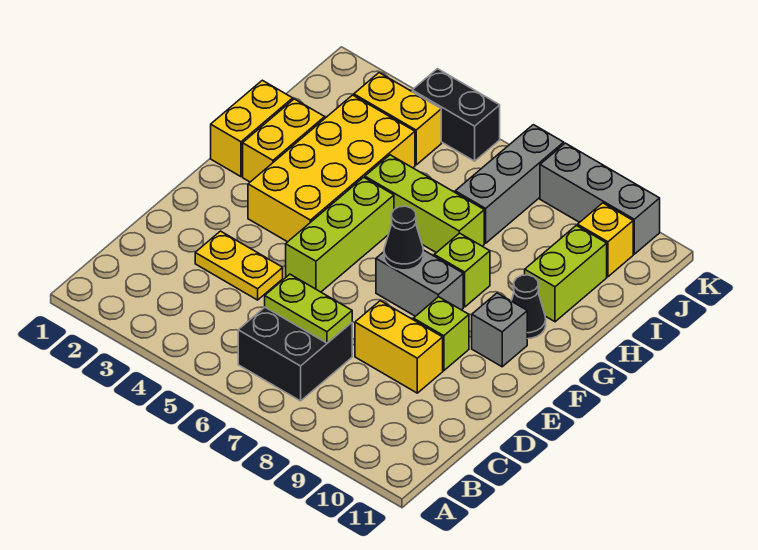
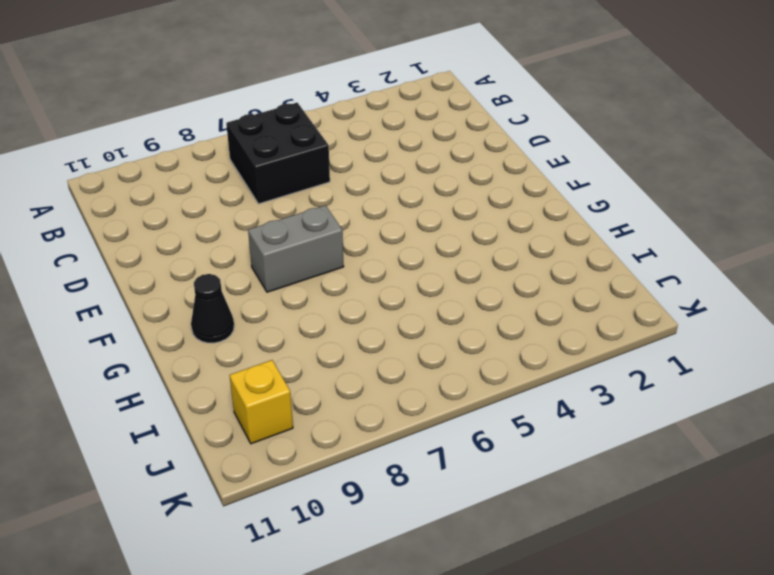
none -> yellow 1x2 plate [195,231,283,300]
none -> yellow 1x2 brick [355,301,443,393]
none -> lime 1x3 brick [286,177,394,292]

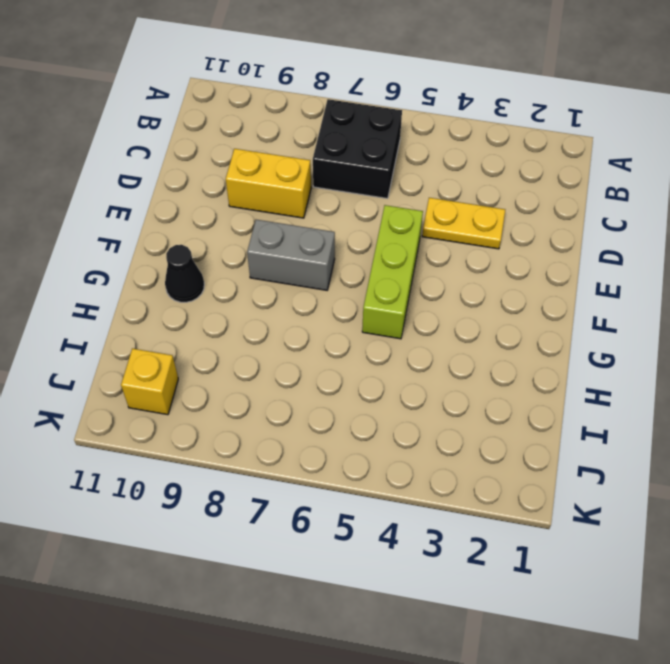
none -> lime 1x1 brick [413,297,469,371]
none -> yellow 2x4 brick [248,95,415,242]
none -> grey 1x1 brick [472,293,527,367]

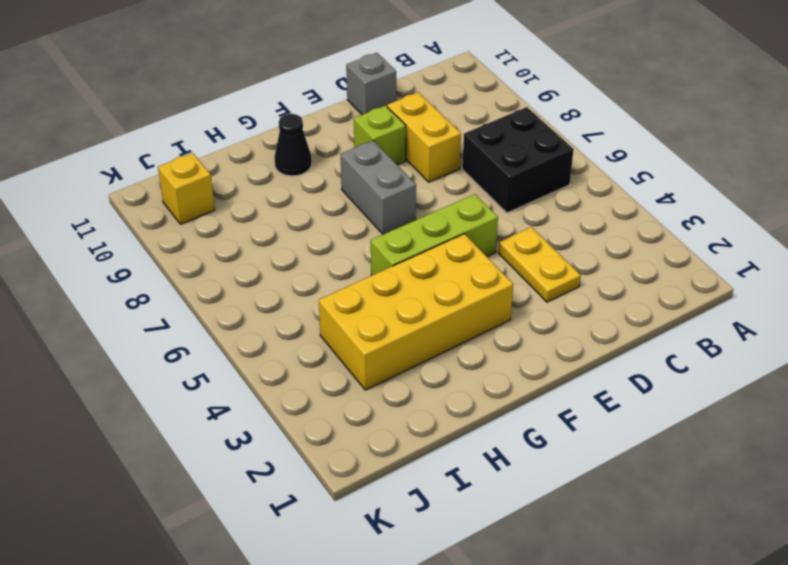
grey 1x1 brick [346,53,396,115] -> grey 1x1 brick moved to [472,293,527,367]
none -> yellow 1x2 brick [211,80,293,177]
none -> yellow 1x2 brick [243,99,325,182]
none -> lime 1x1 brick [434,233,490,307]

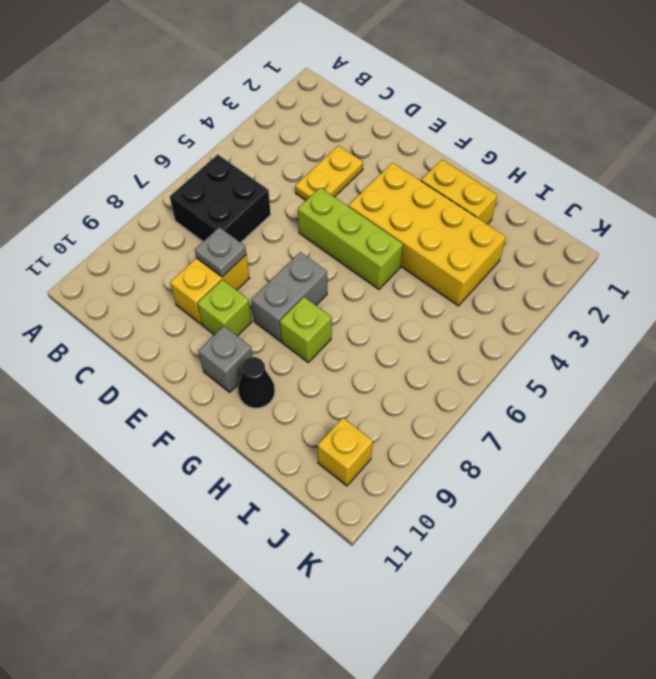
grey 1x1 plate [195,227,246,277] -> none
none -> yellow 1x2 brick [211,80,293,177]
none -> lime 1x3 brick [365,155,484,253]
none -> lime 1x2 brick [525,225,607,322]

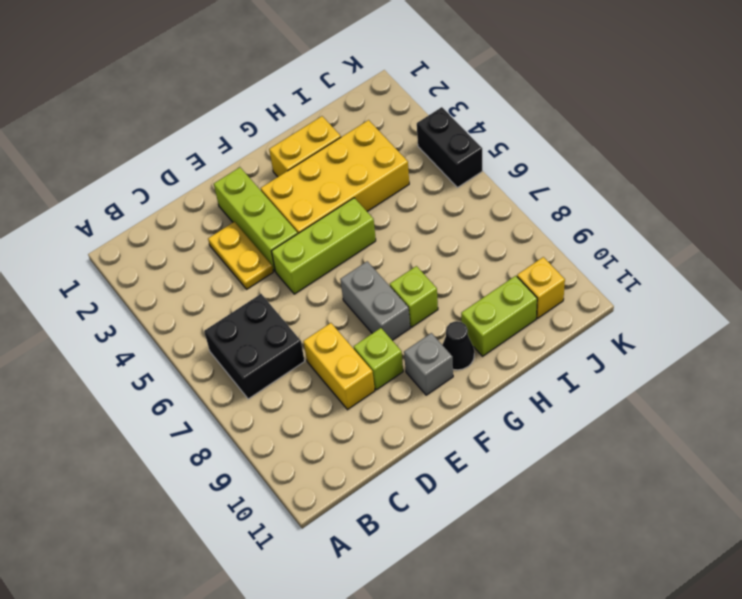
lime 1x3 brick [214,167,298,271] -> lime 1x3 brick moved to [365,155,484,253]
none -> yellow 1x2 brick [211,80,293,177]
none -> grey 1x3 brick [455,125,564,243]
none -> yellow 1x2 brick [354,73,441,165]

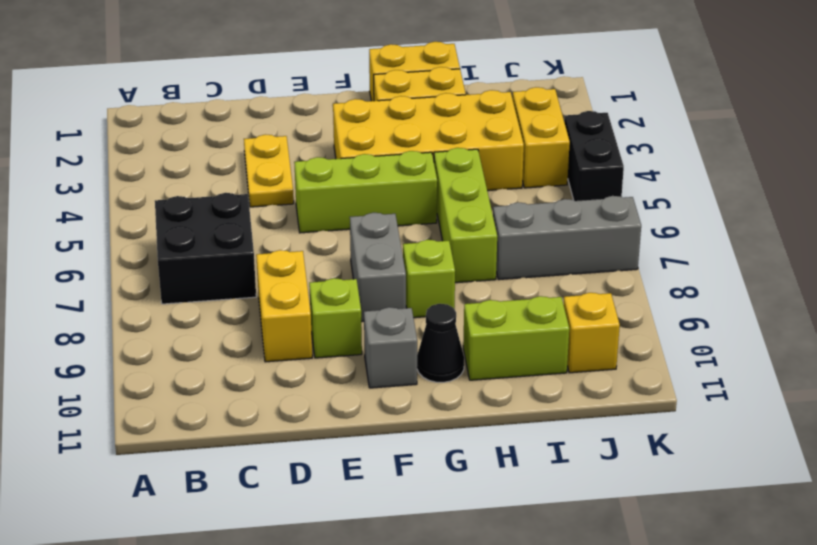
none -> grey 1x3 brick [540,143,660,254]
none -> lime 1x2 plate [265,274,352,343]
none -> black 1x1 cone [384,206,423,270]

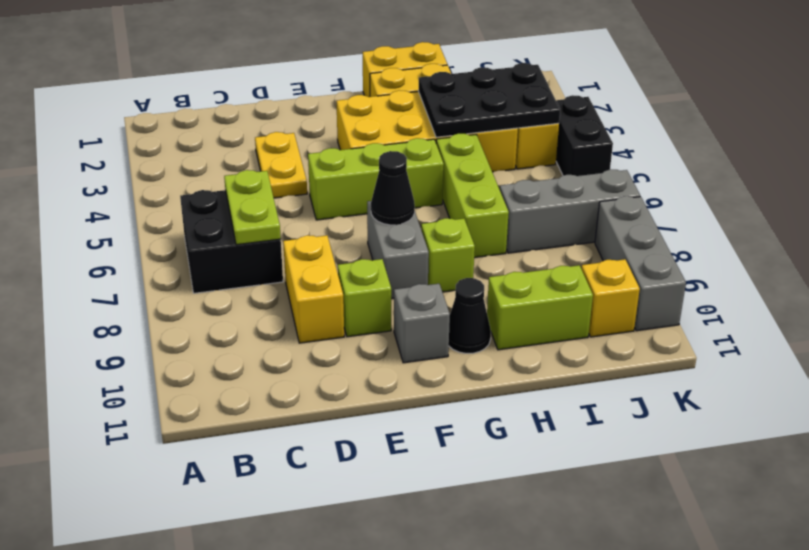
black 2x3 plate [418,63,560,137] -> none

